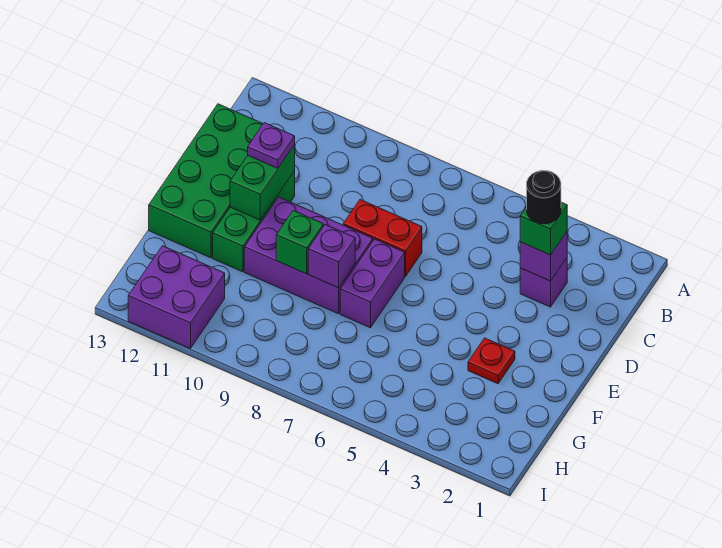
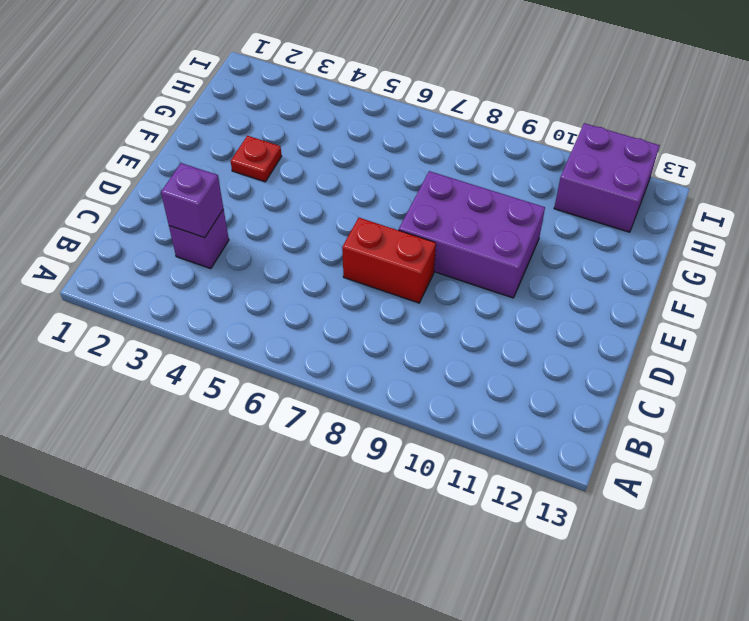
none -> green 2x4 brick [149,104,263,258]
none -> green 1x3 brick [213,171,295,272]
none -> purple 1x2 brick [340,239,405,328]

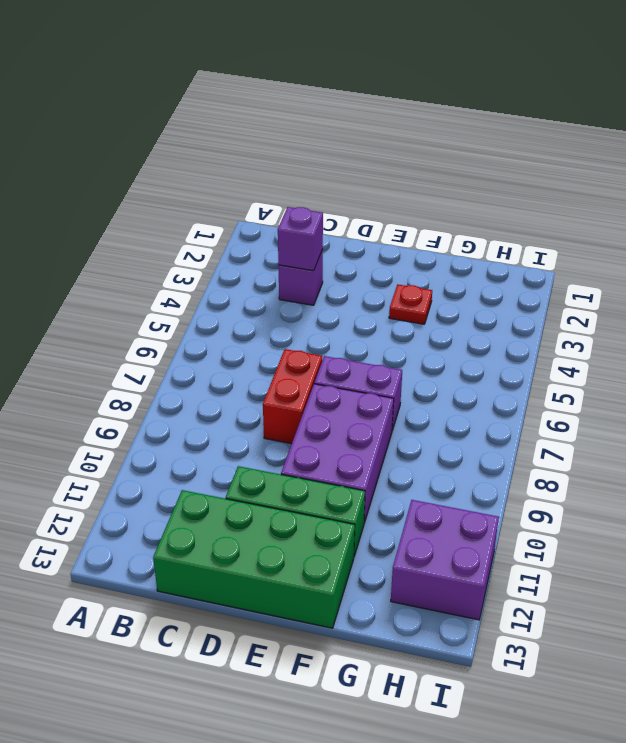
none -> green 1x2 brick [230,145,295,220]
none -> purple 1x1 brick [308,225,355,288]
none -> green 1x1 brick [276,211,323,274]

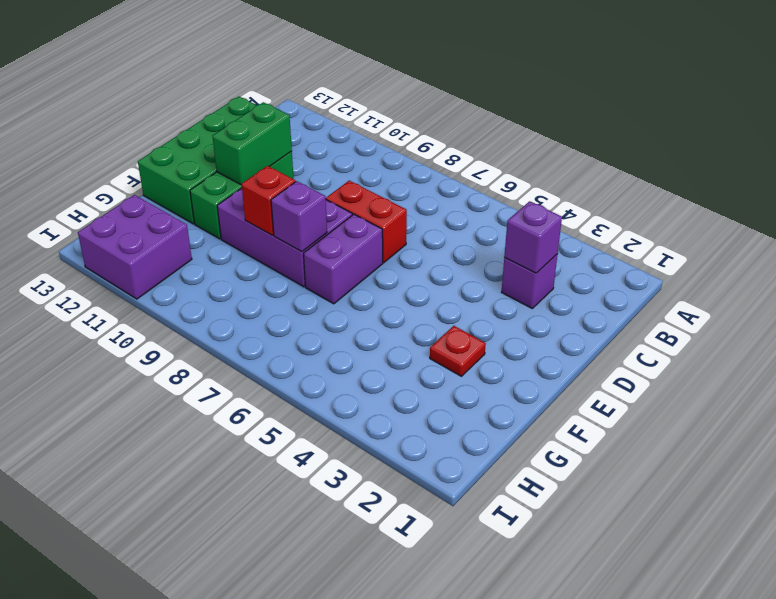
red 1x1 brick [242,166,295,235] -> green 1x1 brick [276,211,323,274]
none -> green 1x1 brick [520,202,567,255]
none -> purple 1x1 plate [248,123,295,168]
none -> black 1x1 round brick [527,170,561,224]

